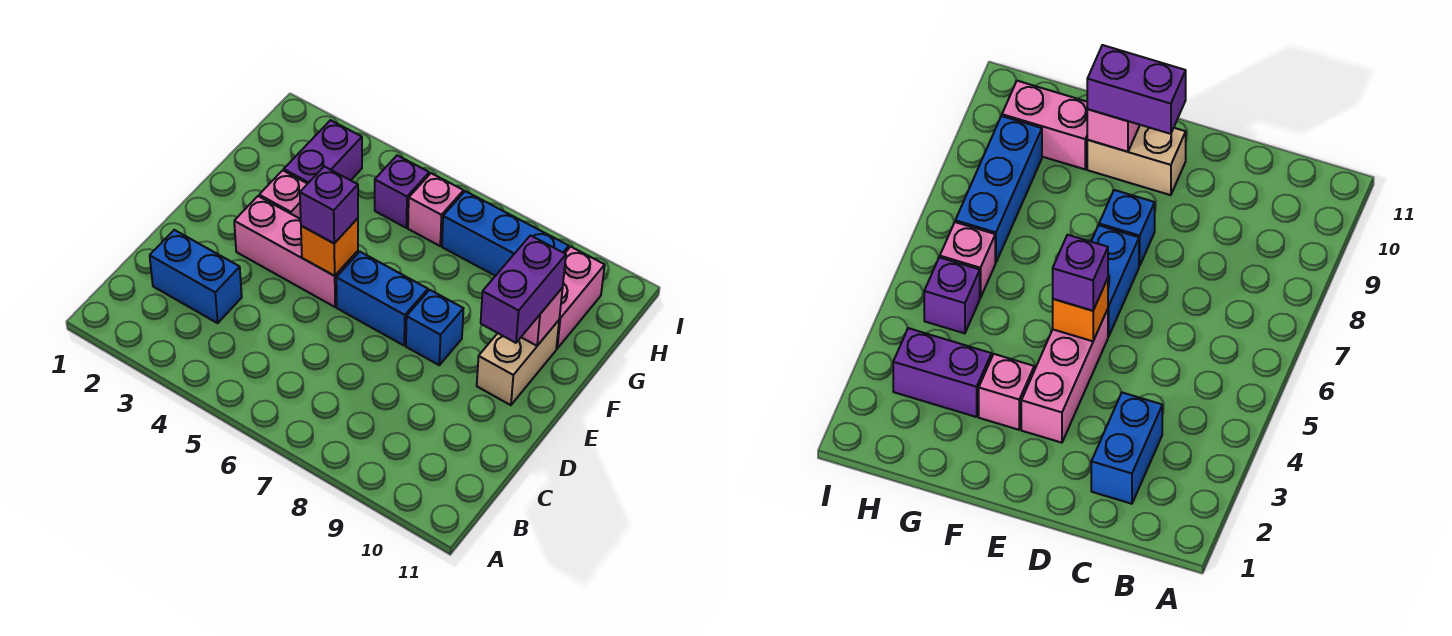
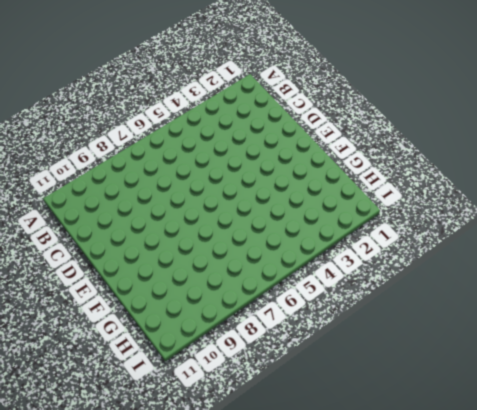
none -> blue 1x2 brick [150,230,242,323]
none -> pink 1x3 brick [234,196,358,307]
none -> blue 1x2 brick [336,252,428,345]

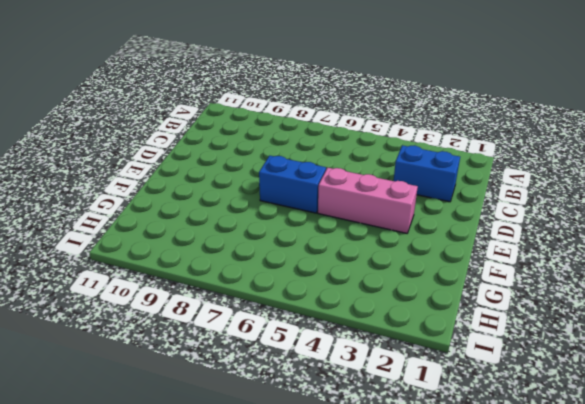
none -> blue 1x1 brick [406,290,464,365]
none -> tan 1x2 brick [477,320,559,405]
none -> pink 1x1 brick [259,170,307,219]

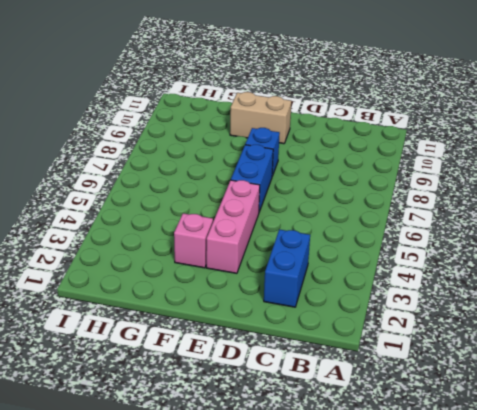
none -> purple 1x2 brick [284,120,362,184]
none -> pink 1x2 brick [556,247,605,349]
none -> purple 1x1 brick [375,155,429,228]

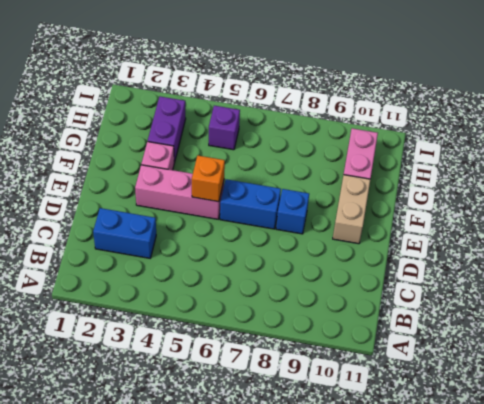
none -> pink 1x1 brick [408,173,464,246]
none -> blue 1x3 brick [442,191,569,276]
none -> pink 1x1 brick [521,288,563,346]

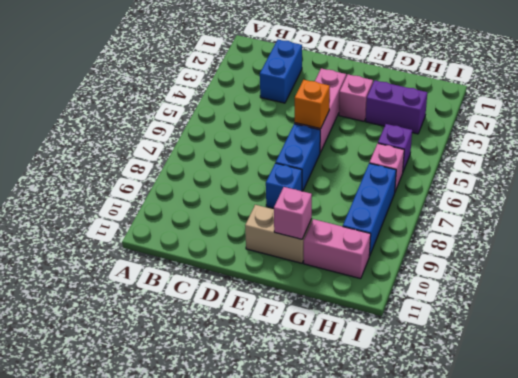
none -> purple 1x1 brick [300,167,358,243]
none -> purple 1x2 brick [481,236,566,343]

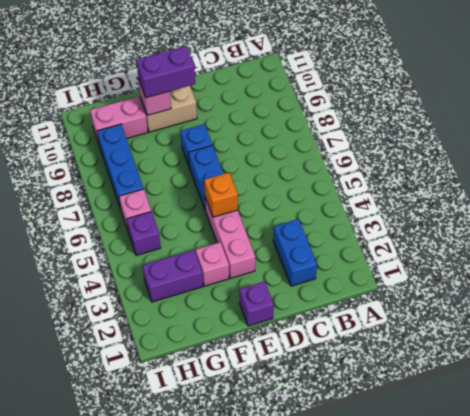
purple 1x1 brick [240,282,274,326] -> purple 1x1 brick moved to [300,167,358,243]

